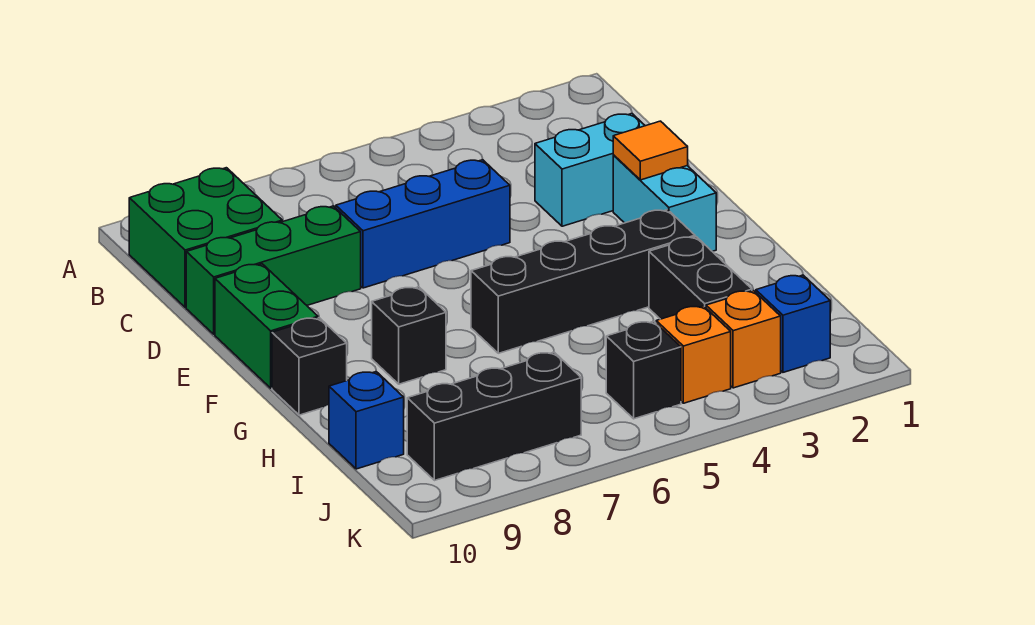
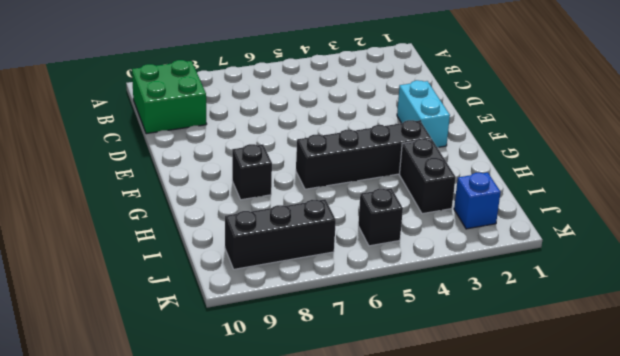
none -> cyan 1x2 brick [535,114,645,226]
none -> blue 1x3 brick [336,160,510,288]
none -> green 1x3 brick [186,206,361,334]

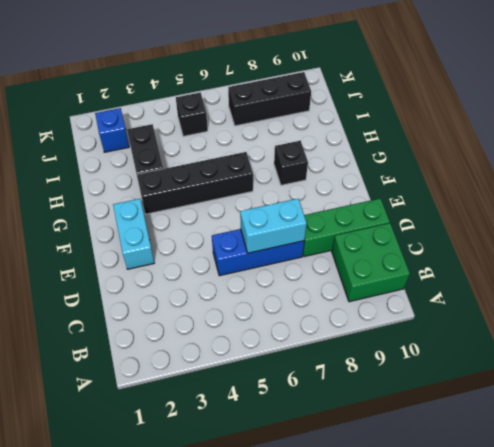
cyan 1x2 brick [240,199,307,253] -> cyan 1x2 brick moved to [535,114,645,226]
none -> green 1x2 brick [215,264,318,388]
none -> black 1x1 brick [272,318,347,415]
none -> blue 1x1 brick [329,372,404,469]

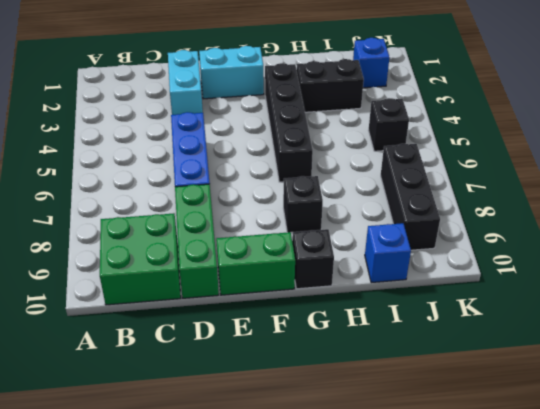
none -> orange 1x1 brick [706,291,781,388]
none -> orange 1x1 brick [656,306,731,403]
none -> orange 1x1 tile [613,121,688,180]

